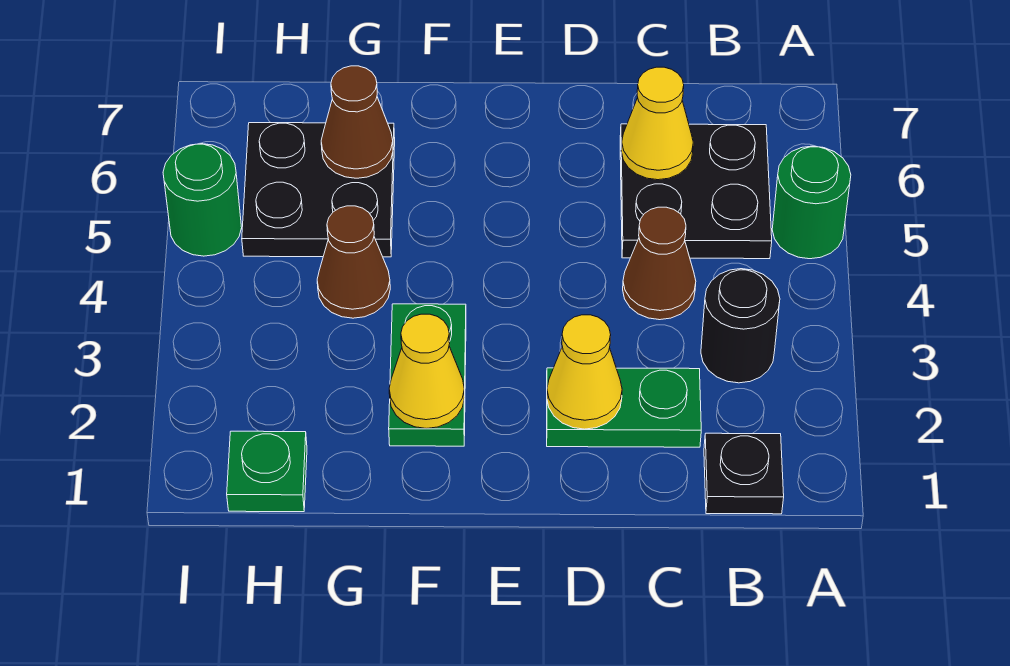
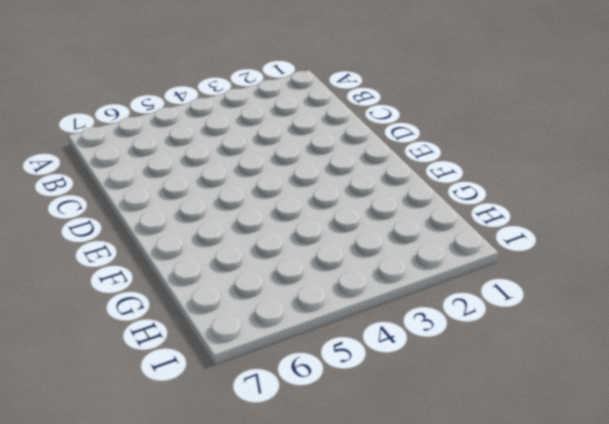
none -> green 1x1 round brick [772,146,851,259]
none -> black 1x1 plate [704,433,784,514]
none -> black 1x1 round brick [701,269,780,383]

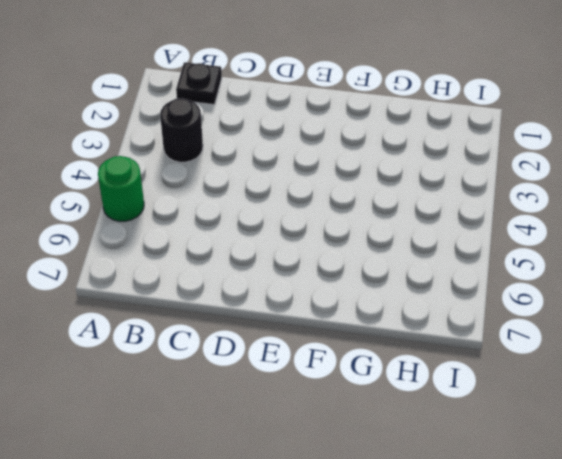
none -> black 2x2 plate [620,124,772,259]
none -> green 1x2 plate [547,368,701,447]
none -> brown 1x1 cone [623,207,696,320]

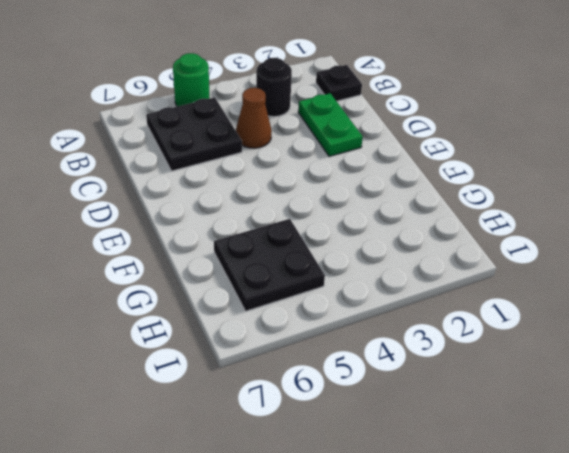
none -> green 1x2 plate [389,304,466,446]
none -> brown 1x1 cone [317,206,390,318]
none -> green 1x1 plate [227,431,307,512]

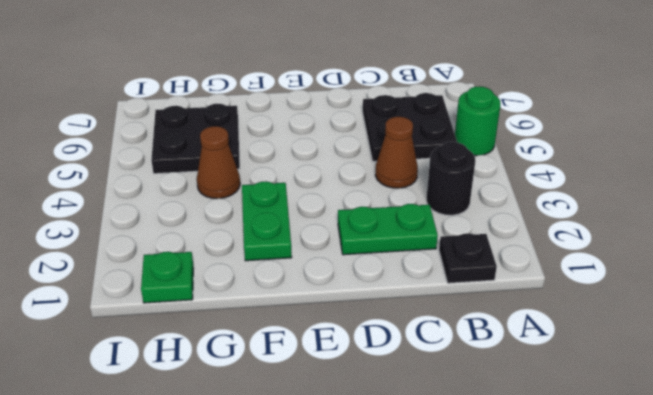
none -> green 1x1 round brick [163,144,242,256]
none -> yellow 1x1 cone [621,67,693,180]
none -> yellow 1x1 cone [547,315,622,429]

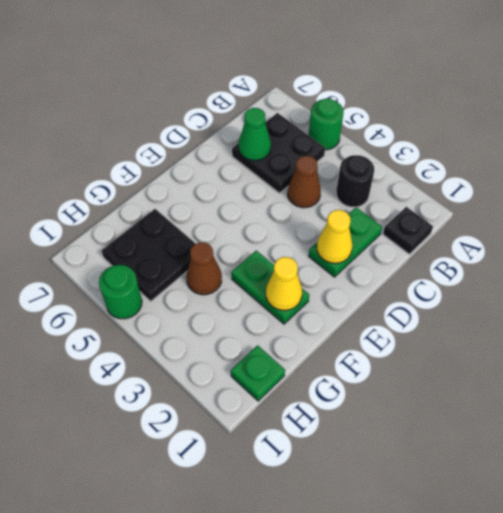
green 1x1 cone [239,108,271,160] -> yellow 1x1 cone [621,67,693,180]
none -> brown 1x1 cone [321,66,393,178]

